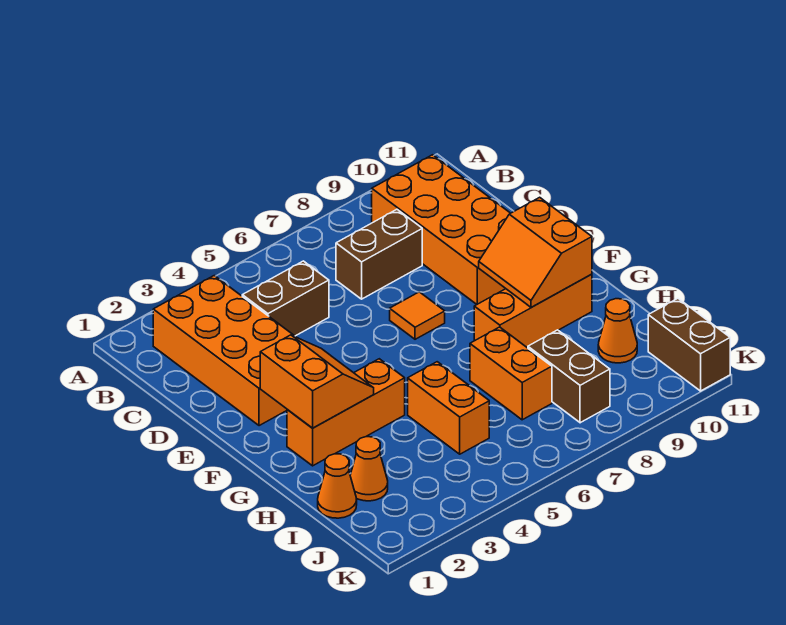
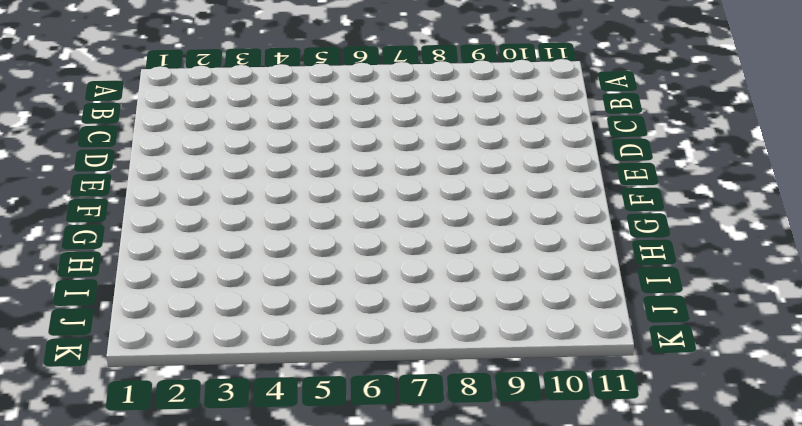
none -> orange 2x4 brick [153,276,296,426]
none -> orange 2x4 brick [372,155,510,304]
none -> brown 1x2 brick [242,261,329,336]

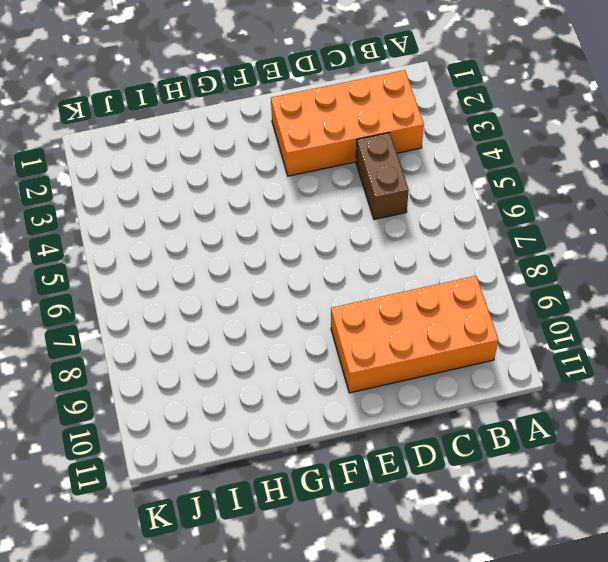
none -> brown 1x2 brick [336,209,422,299]
none -> orange 1x1 tile [390,292,445,339]
none -> orange 1x3 brick [287,359,405,466]

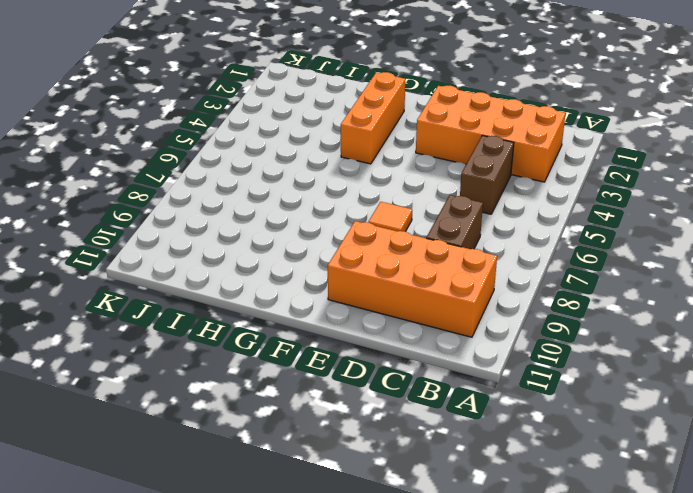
none -> orange 1x3 brick [474,274,592,347]
none -> orange 1x2 brick [408,362,489,454]
none -> orange 1x2 brick [470,327,552,420]

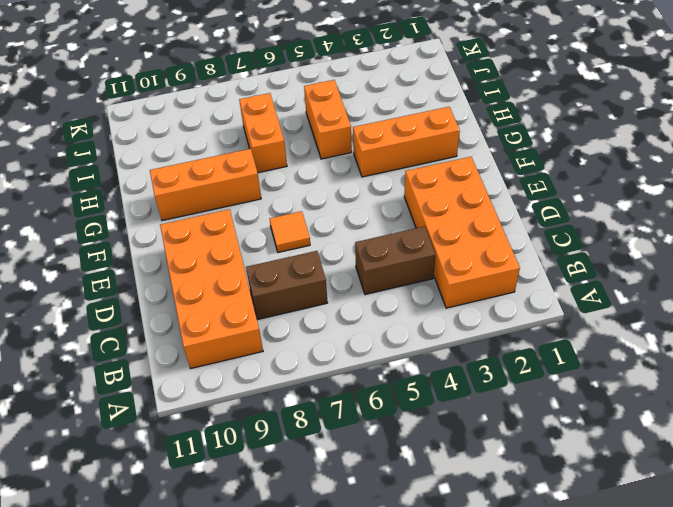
none -> orange 1x1 cone [318,454,357,518]
none -> orange 1x1 cone [350,437,388,501]
none -> brown 1x2 brick [528,330,610,423]

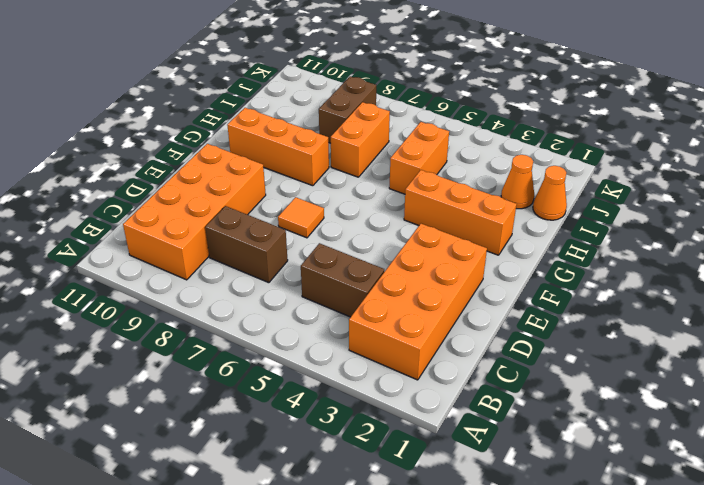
none -> orange 1x1 cone [598,299,637,363]
none -> brown 1x2 brick [648,298,730,391]
none -> orange 2x2 slope [260,335,374,428]

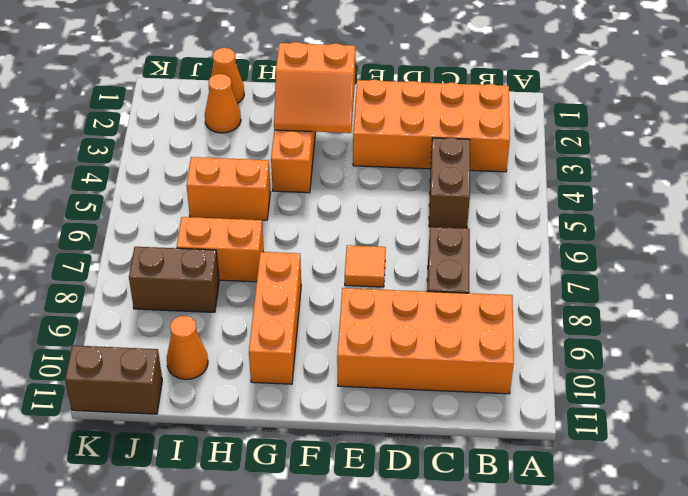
none -> orange 2x2 slope [479,197,592,307]

